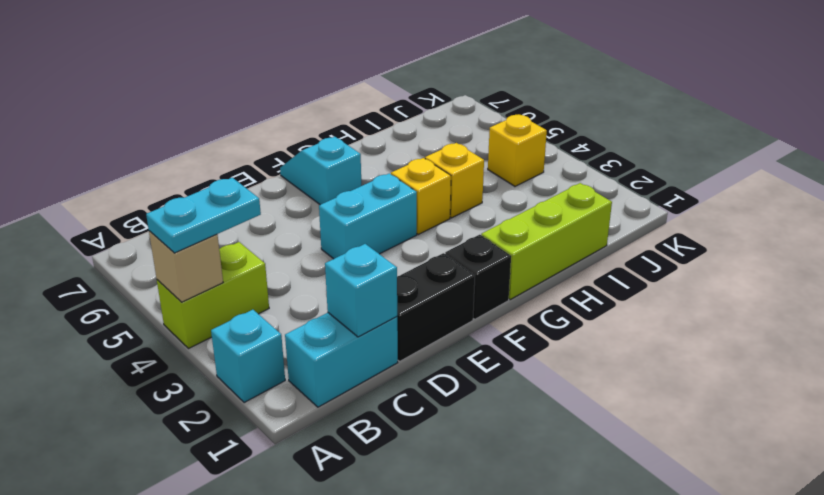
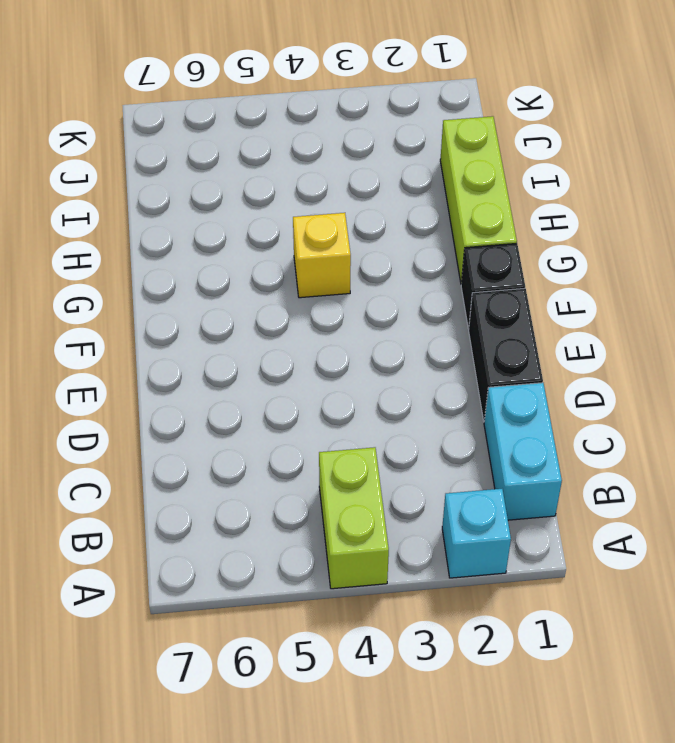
none -> cyan 1x2 brick [319,173,417,259]
none -> cyan 1x2 slope [280,137,361,205]
none -> yellow 1x1 brick [425,143,484,218]

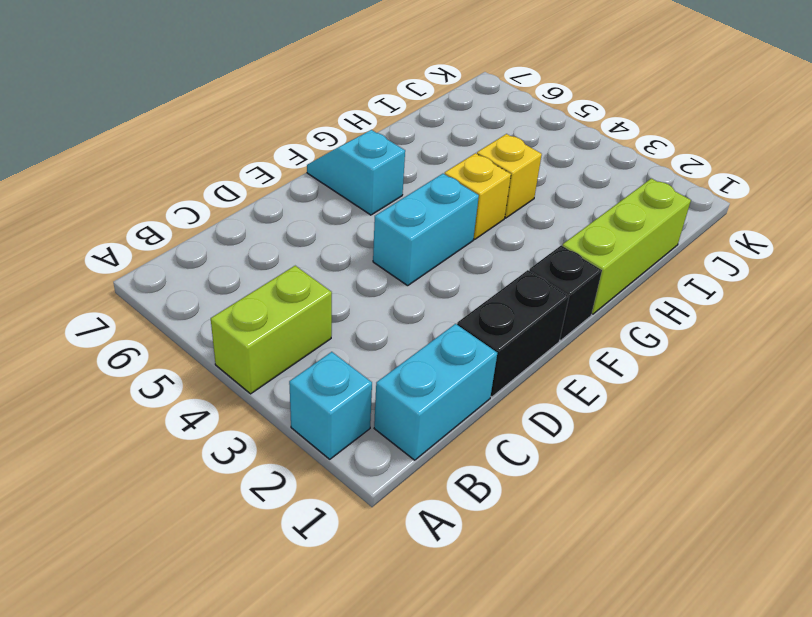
none -> yellow 1x1 brick [488,115,547,186]
none -> tan 1x1 brick [149,231,223,302]
none -> cyan 1x1 brick [325,244,397,337]

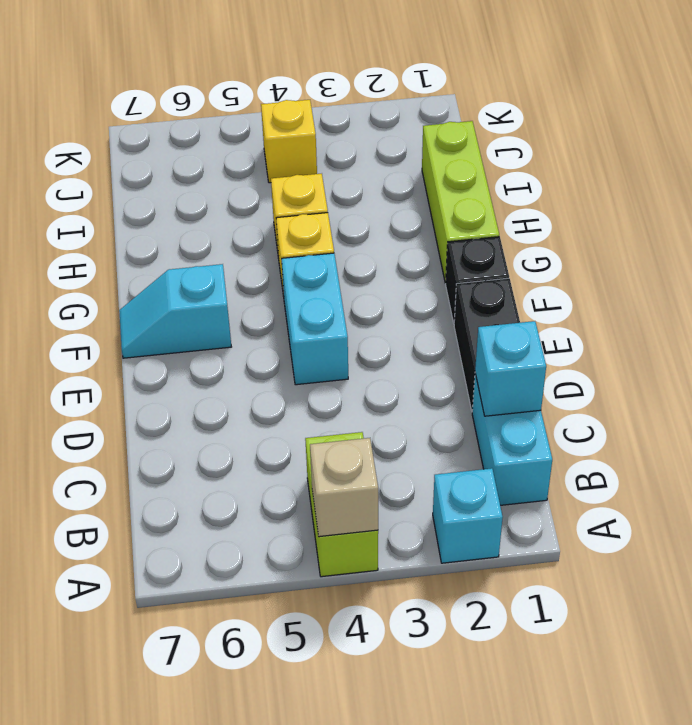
none -> cyan 1x2 plate [146,178,261,253]

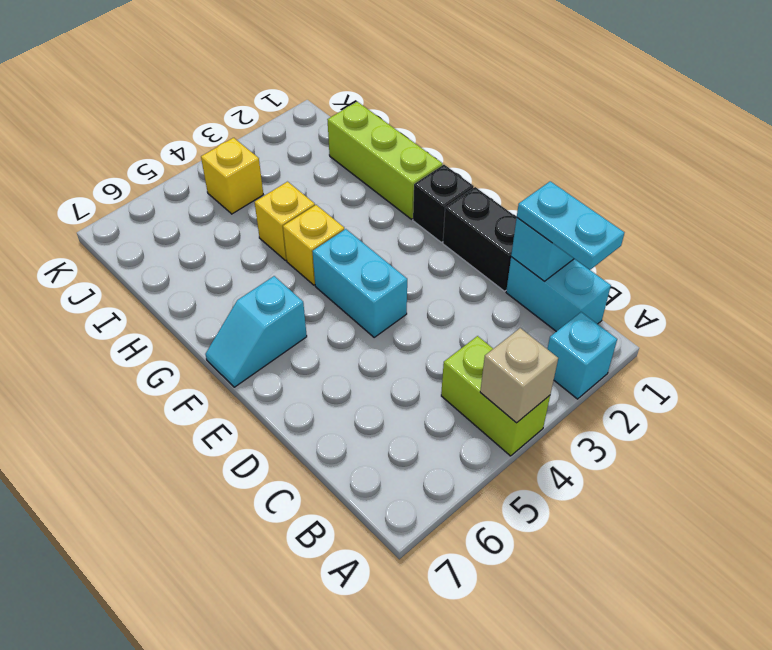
cyan 1x2 plate [517,181,624,270] -> cyan 1x2 plate moved to [146,178,261,253]

